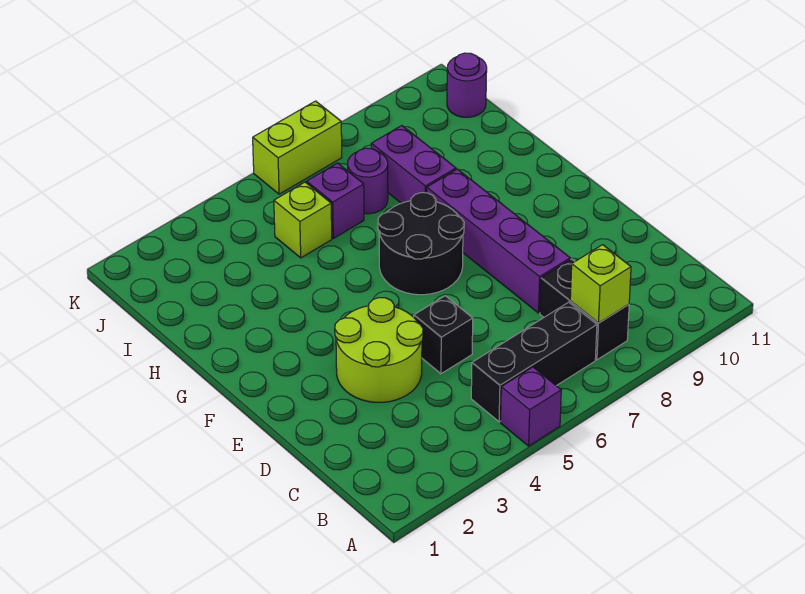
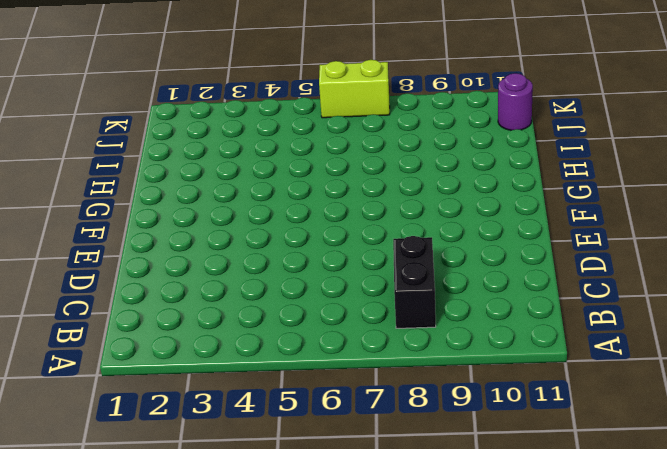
none -> purple 1x1 brick [501,367,561,446]
none -> black 1x3 brick [471,302,597,422]
none -> lime 2x2 round brick [335,298,423,402]

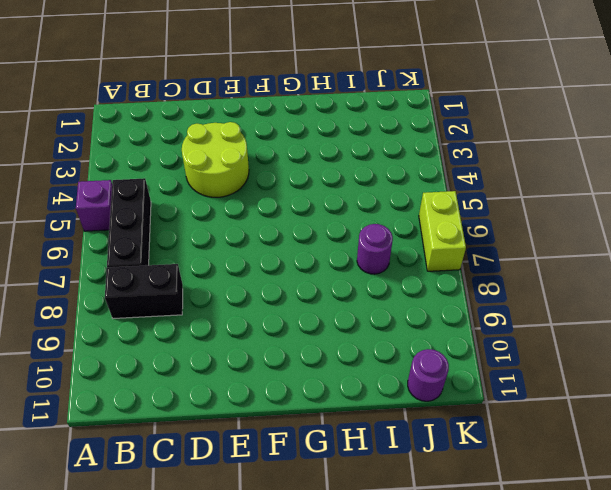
none -> black 1x1 brick [414,296,473,374]
none -> purple 1x4 brick [427,169,570,313]
none -> black 2x2 round brick [378,193,464,295]

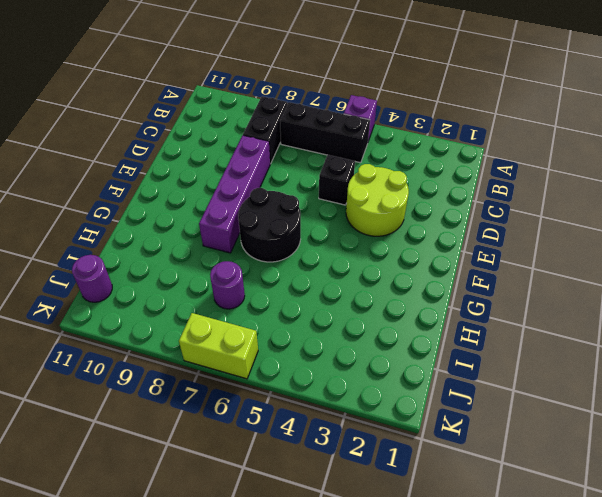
none -> purple 1x2 brick [371,126,456,203]
none -> lime 1x1 brick [274,182,332,258]
none -> purple 1x1 brick [307,163,364,238]

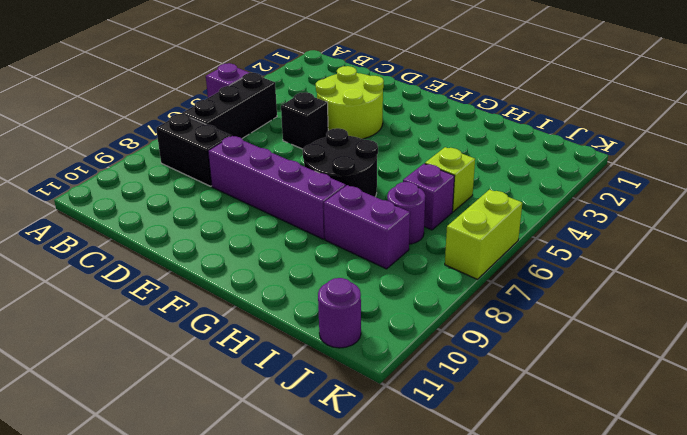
none -> lime 1x1 brick [570,245,631,323]

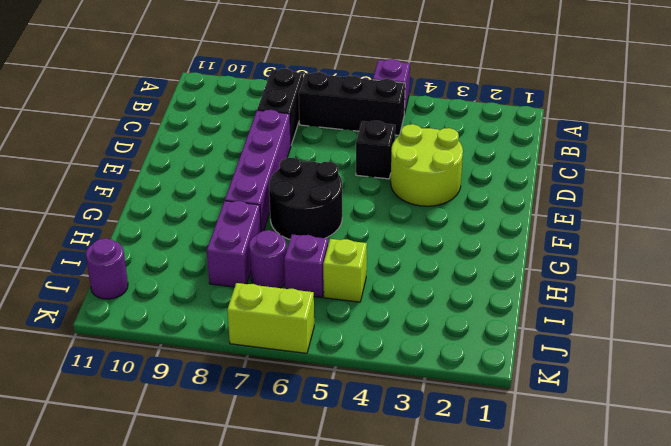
none -> lime 1x1 brick [570,245,631,323]

